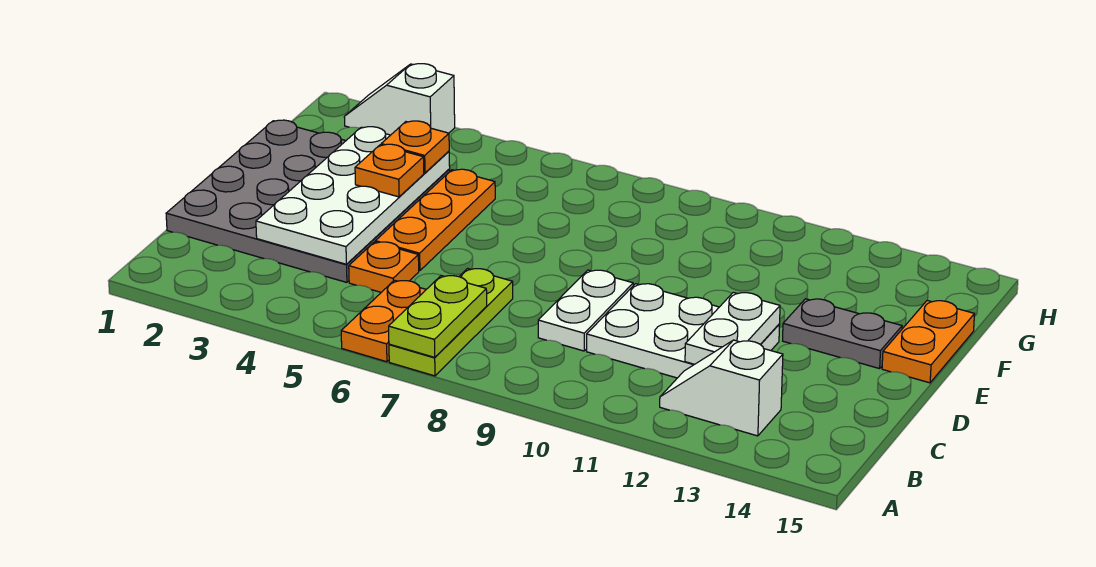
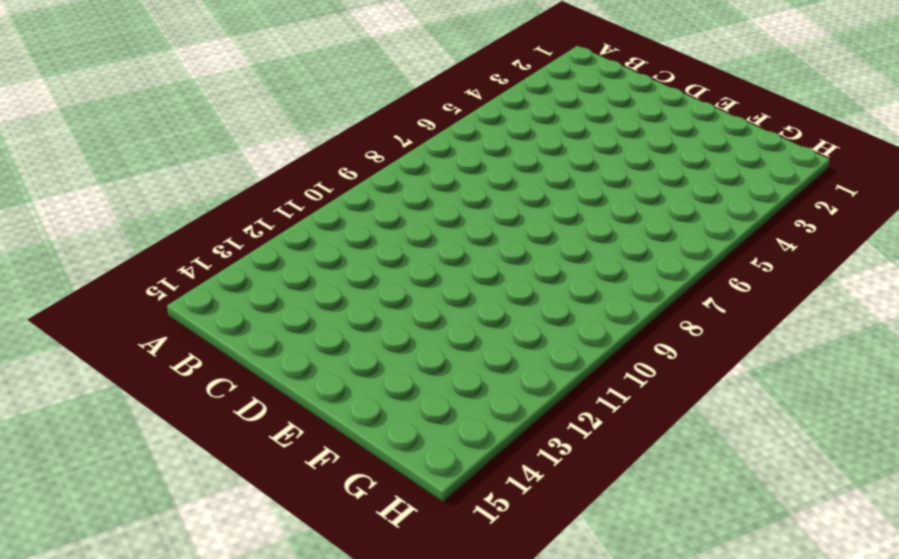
none -> orange 1x2 plate [341,280,426,362]
none -> lime 1x3 plate [389,269,513,376]
none -> white 1x2 slope [660,340,783,436]

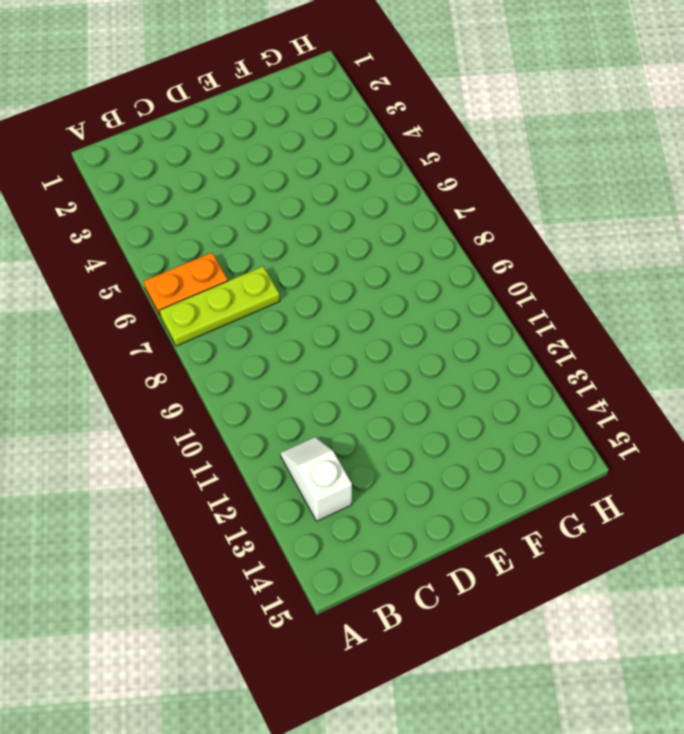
none -> grey 4x4 plate [166,120,450,282]
none -> orange 1x1 plate [349,242,419,292]
none -> white 1x2 plate [538,270,633,351]

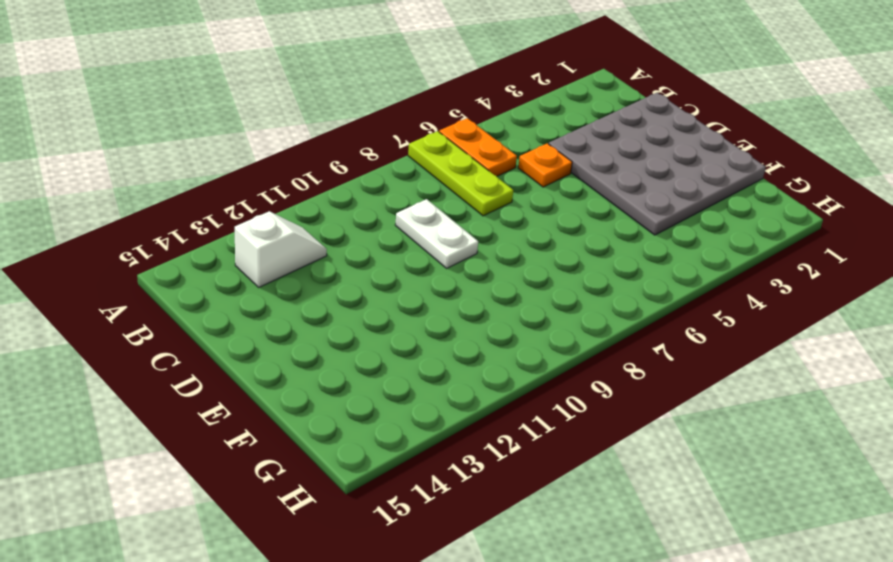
none -> white 2x3 plate [587,284,780,378]
none -> orange 1x3 plate [375,169,495,271]
none -> grey 1x2 plate [783,299,902,369]

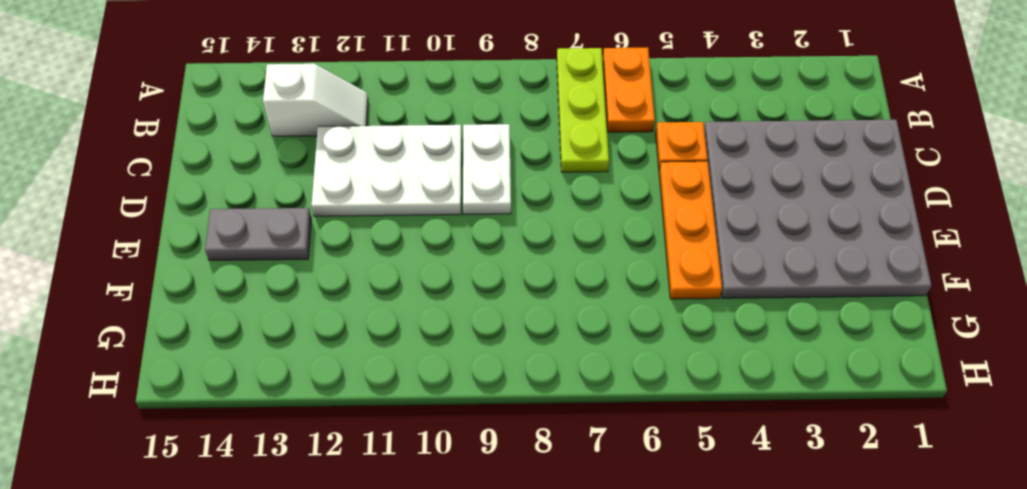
none -> orange 1x2 plate [882,300,975,383]
none -> white 1x2 slope [344,64,455,135]
none -> lime 1x2 plate [389,276,487,357]

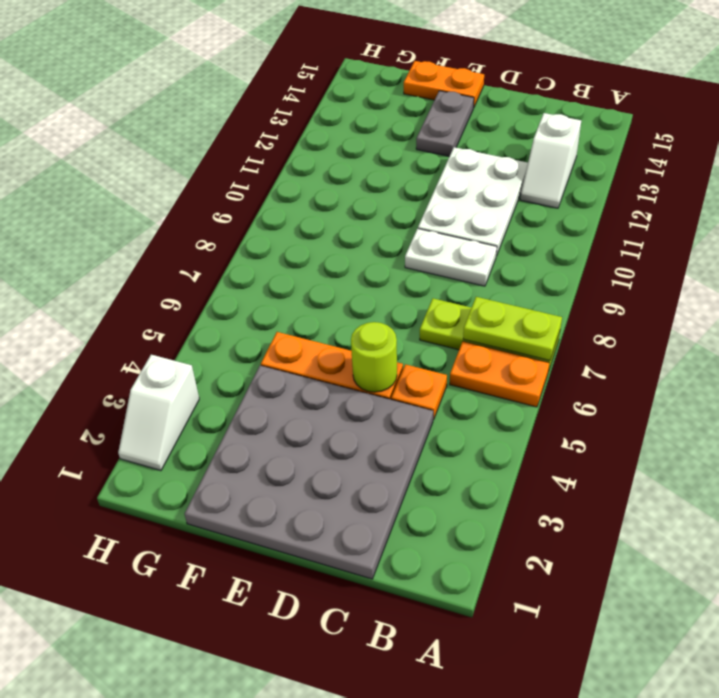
lime 1x1 round brick [351,322,397,392] -> none
none -> white 2x4 plate [256,127,450,264]
none -> white 1x2 plate [685,292,780,364]
none -> orange 1x1 plate [355,144,424,197]

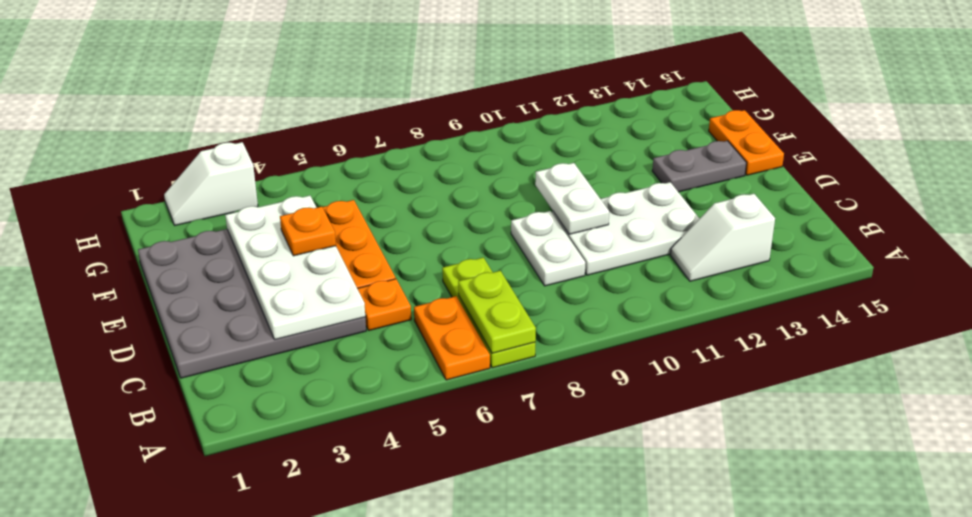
white 1x2 plate [535,163,609,234] -> white 1x2 plate moved to [685,292,780,364]
none -> orange 1x1 plate [381,121,449,173]

